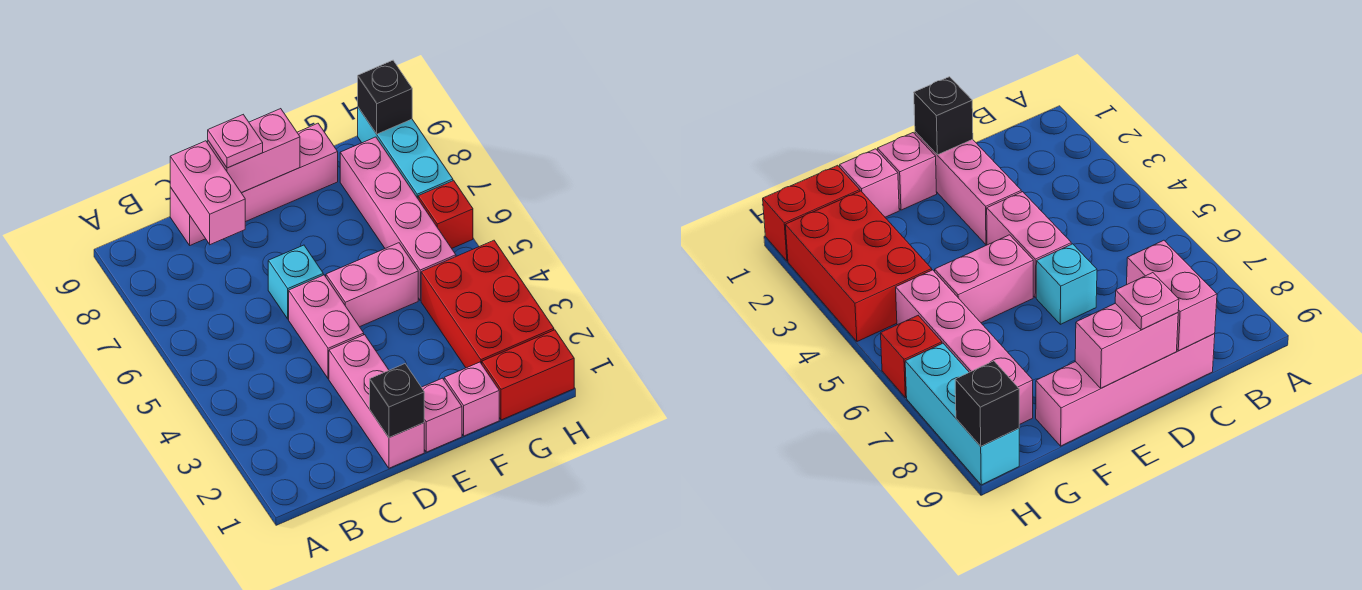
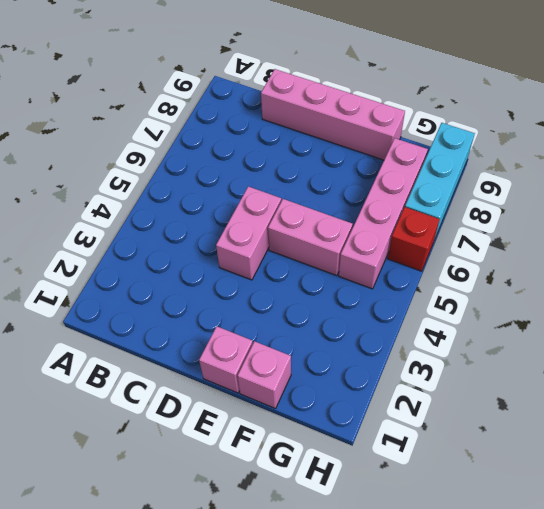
none -> pink 1x3 brick [329,335,424,468]
none -> cyan 1x1 brick [268,245,323,319]
none -> red 1x2 brick [482,330,574,420]

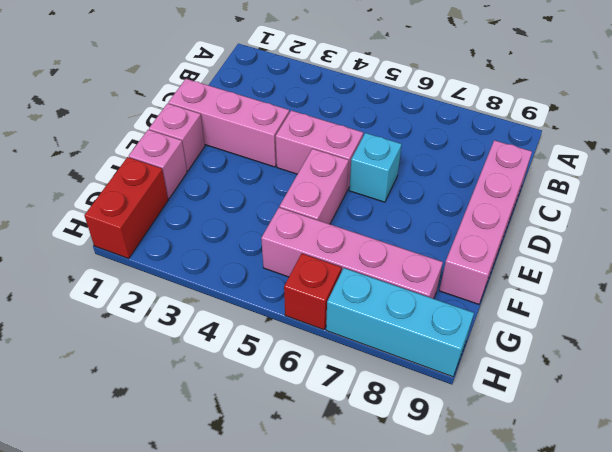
none -> red 2x3 brick [421,240,554,368]
none -> pink 1x2 brick [170,141,245,245]
none -> black 1x1 brick [370,364,424,438]

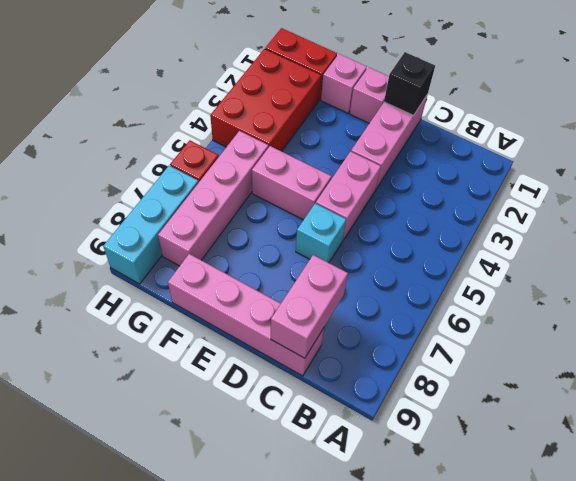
none -> pink 1x2 brick [208,109,300,193]
none -> black 1x1 brick [358,60,412,134]
none -> pink 1x1 plate [208,115,263,168]

